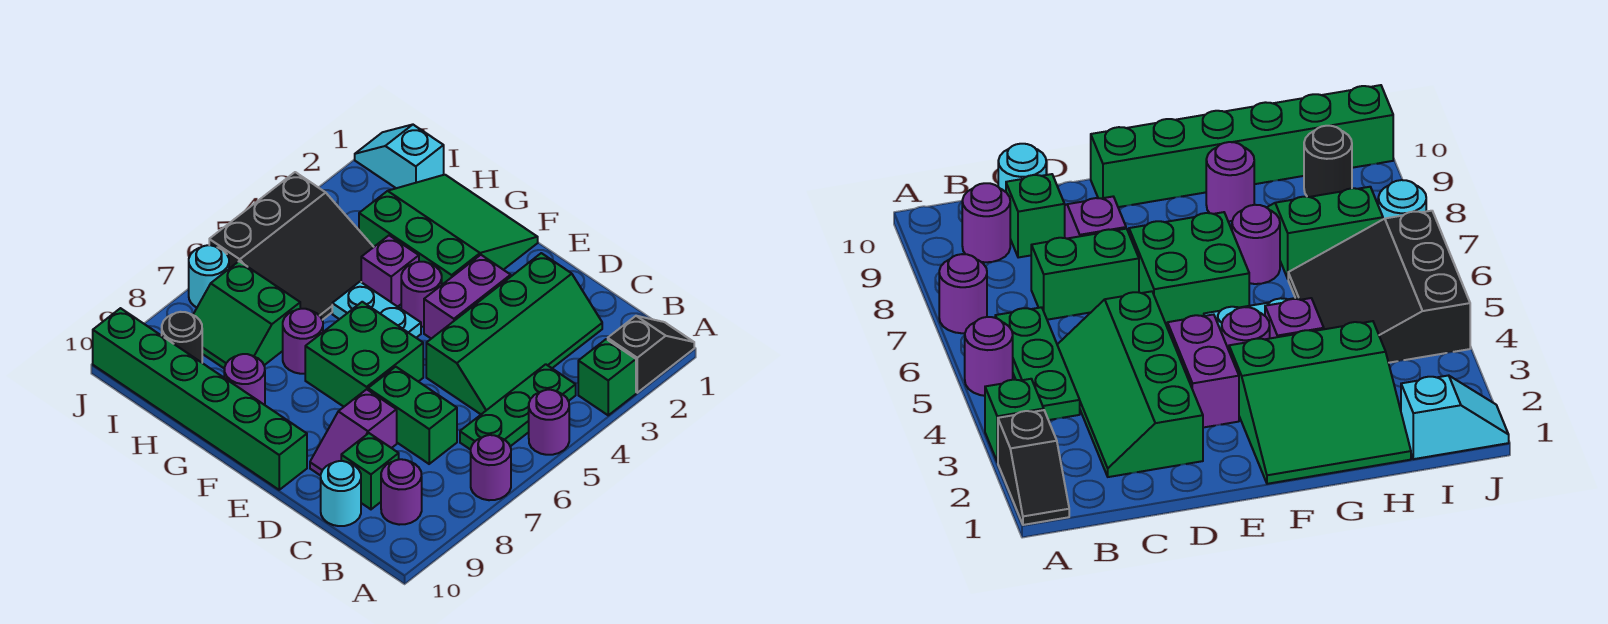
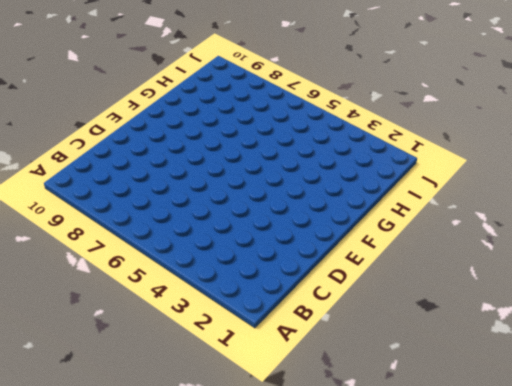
none -> black 1x2 slope [608,316,694,393]
none -> green 1x1 brick [578,339,636,415]
none -> purple 1x1 round brick [529,390,569,455]

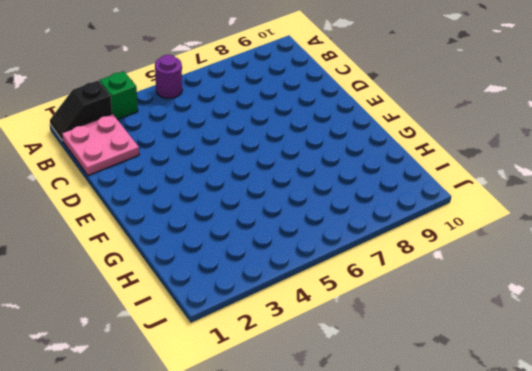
pink 2x2 plate [62,114,139,175] -> green 2x4 slope [426,253,602,414]
none -> purple 1x1 round brick [471,435,511,500]
none -> green 1x3 plate [460,364,576,450]
none -> purple 1x1 round brick [381,459,422,525]

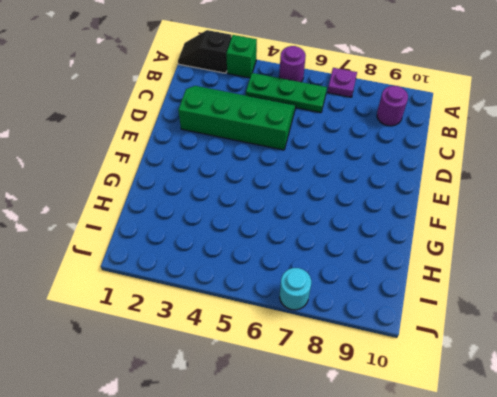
purple 1x1 plate [328,68,357,97] -> purple 1x1 round brick [471,435,511,500]
none -> green 1x2 brick [368,367,457,464]
none -> green 1x1 brick [341,433,399,509]
none -> cyan 1x1 round brick [321,461,361,526]

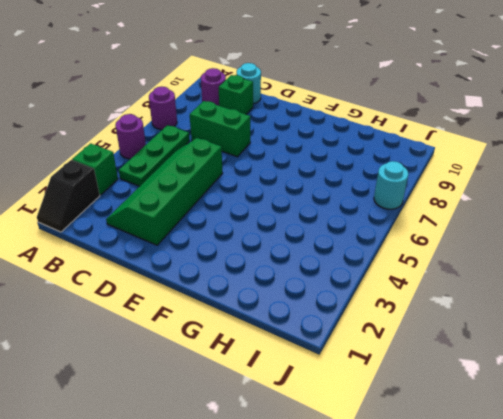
none -> purple 1x2 slope [310,389,397,476]
none -> purple 1x2 brick [424,255,511,339]
none -> green 2x2 brick [305,302,423,407]

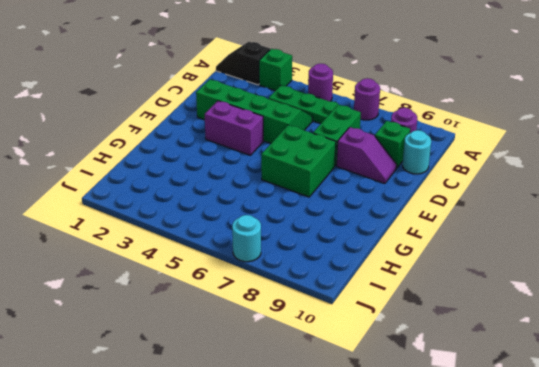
none -> green 1x6 brick [93,308,307,490]
none -> green 3x3 slope [359,175,538,285]
none -> purple 1x1 round brick [401,262,442,327]

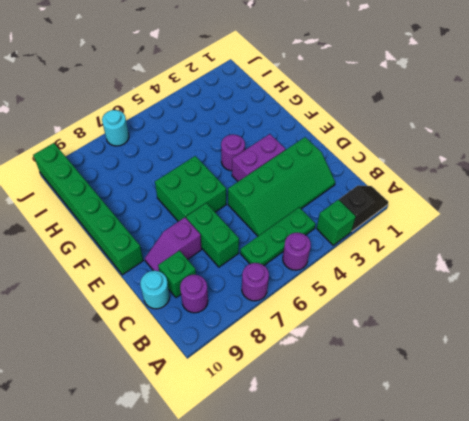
none -> green 3x3 slope [359,175,538,285]
none -> cyan 1x2 plate [332,282,421,338]
none -> purple 1x1 brick [361,235,419,307]

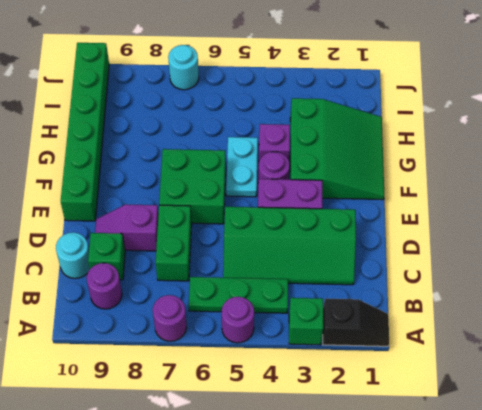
none -> purple 1x1 round brick [283,309,323,374]
none -> purple 1x1 round brick [224,354,265,405]
none -> black 3x3 slope [209,172,373,320]

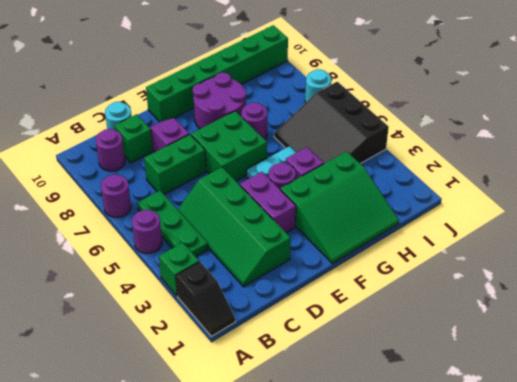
purple 2x2 round brick [193,72,247,129] -> purple 1x1 round brick [224,354,265,405]
none -> green 2x2 slope [193,261,300,368]
none -> cyan 1x2 slope [355,125,444,188]
none -> black 1x1 round brick [162,312,202,363]

